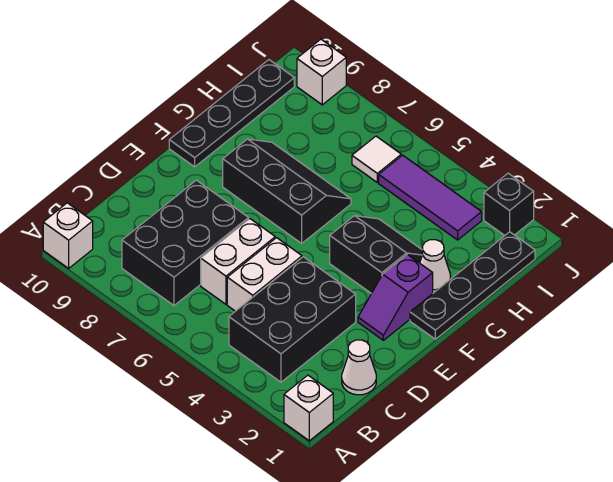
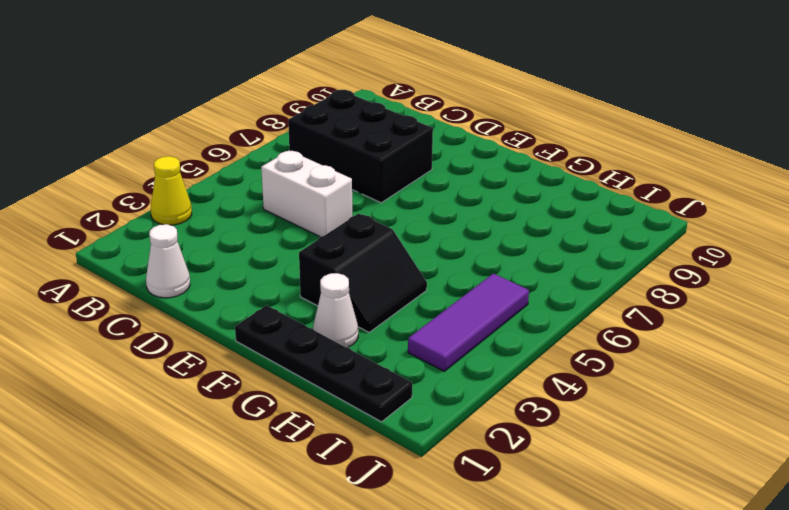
yellow 1x1 cone [151,156,192,225] -> none
none -> white 1x1 brick [284,375,333,441]
none -> white 1x1 brick [43,203,93,268]
none -> black 2x3 brick [229,257,356,382]

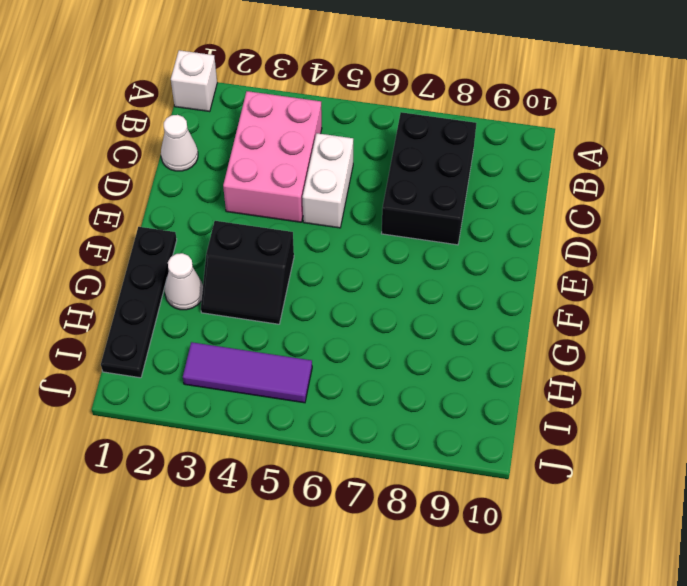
pink 2x3 brick [223,91,322,222] -> black 2x3 brick [229,257,356,382]
none -> white 1x1 brick [43,203,93,268]
none -> white 1x2 brick [201,219,275,304]
none -> purple 1x2 slope [358,255,433,340]

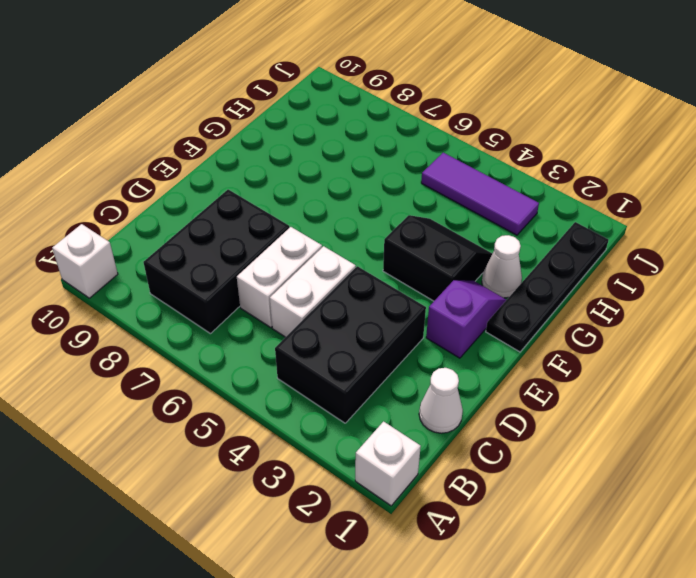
purple 1x2 slope [426,280,506,358] -> purple 1x2 slope turned to [358,255,433,340]
none -> black 2x3 slope [223,139,351,243]
none -> black 1x4 plate [169,60,294,167]
none -> white 1x1 tile [352,136,401,182]

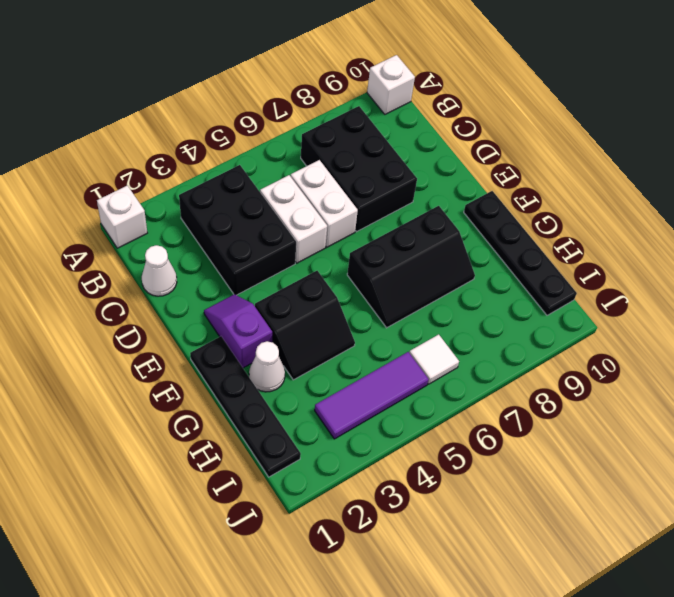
none -> black 1x1 brick [484,173,534,235]
none -> white 1x1 brick [297,39,346,105]

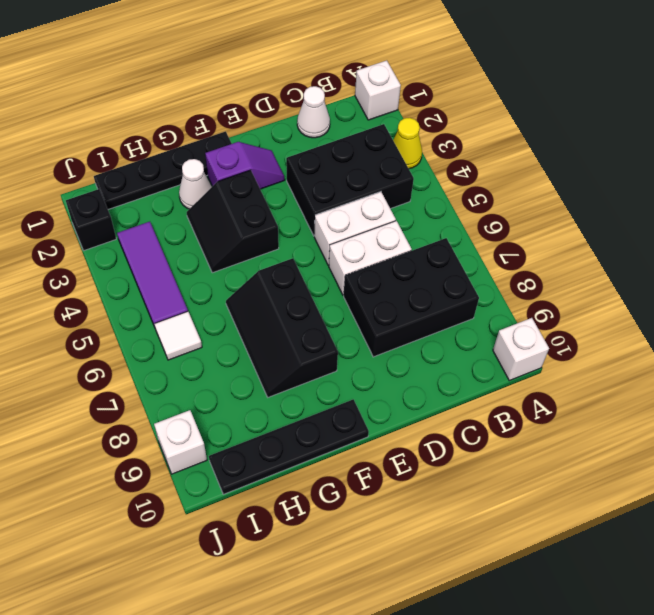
yellow 1x1 cone [393,118,422,169] -> none

